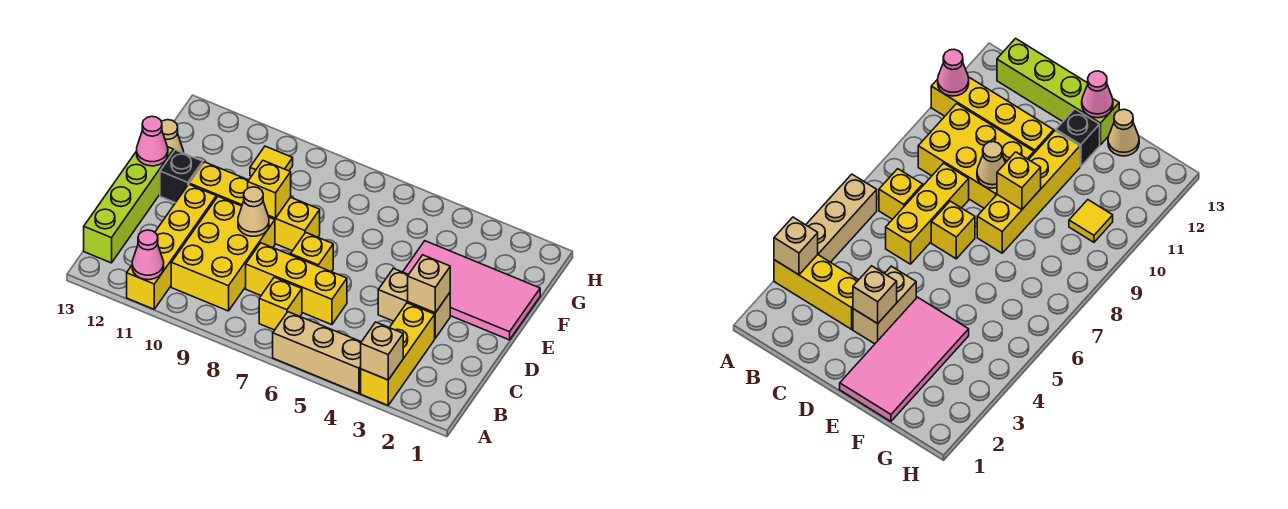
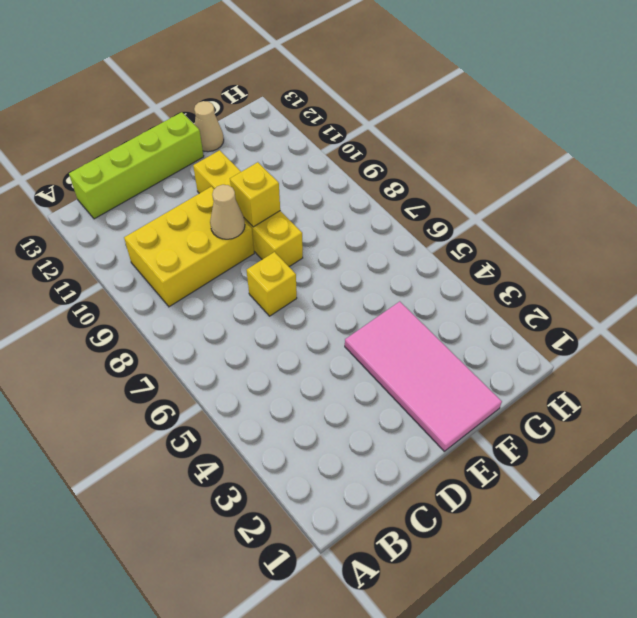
none -> yellow 1x3 brick [361,303,435,405]
none -> tan 1x3 brick [273,312,361,393]
none -> yellow 1x4 brick [127,184,216,309]

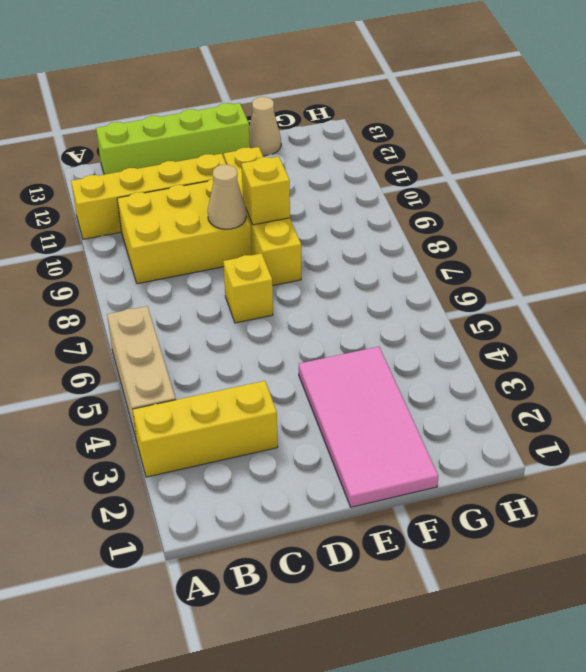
none -> yellow 1x1 brick [259,277,302,330]
none -> yellow 1x3 brick [246,243,347,325]
none -> tan 1x2 brick [378,268,450,338]

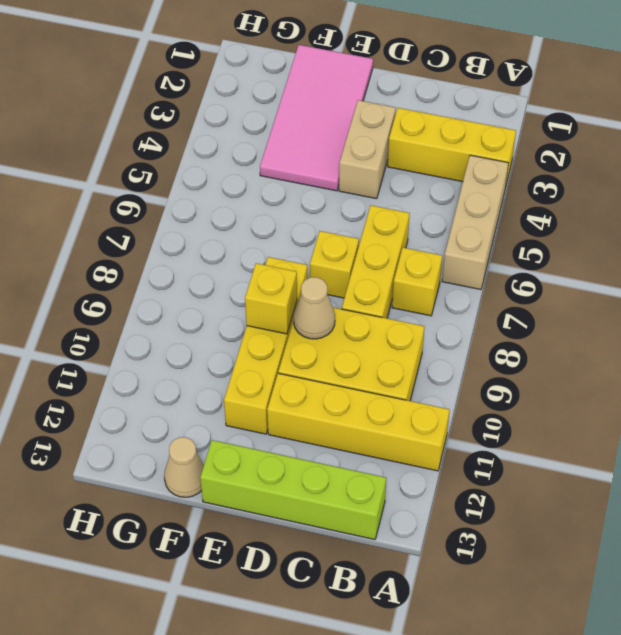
none -> black 1x1 brick [160,150,203,203]
none -> yellow 1x1 tile [250,146,293,176]
none -> tan 1x1 brick [361,322,403,380]

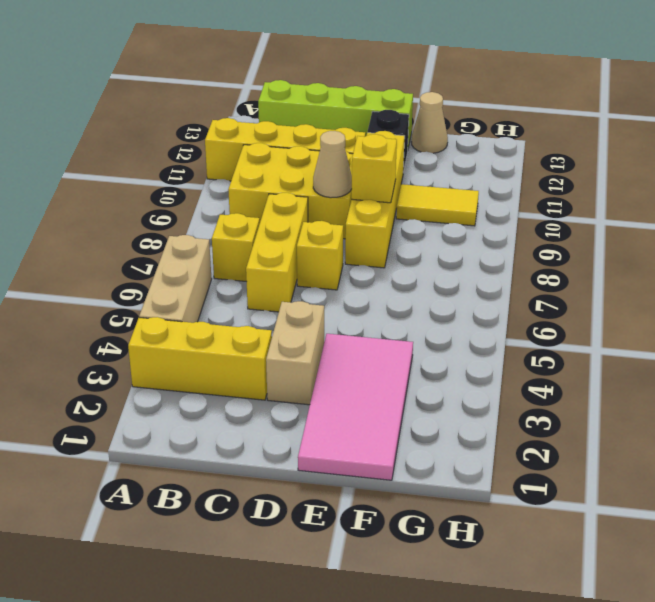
yellow 1x2 tile [396,184,479,226] -> yellow 1x1 tile [250,146,293,176]
none -> tan 1x1 brick [361,322,403,380]
none -> pink 1x1 cone [132,230,164,280]
none -> tan 1x1 brick [408,255,450,313]

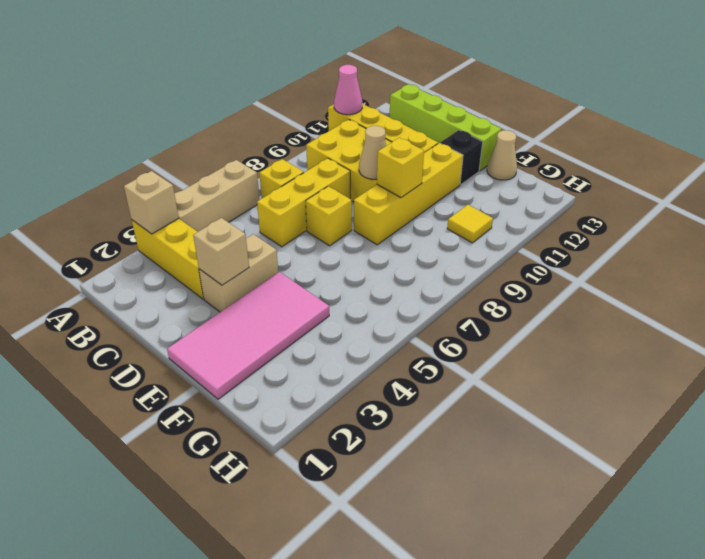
none -> pink 1x1 cone [137,116,168,166]

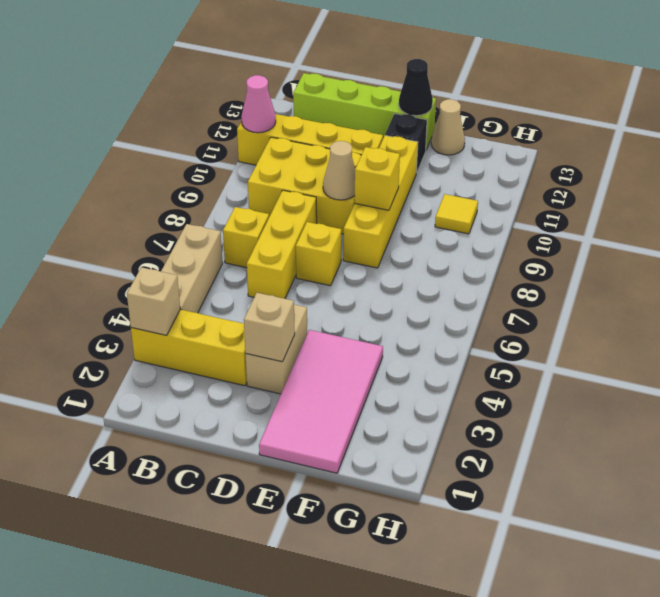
black 1x1 cone [399,59,433,116] -> pink 1x1 cone [137,116,168,166]

